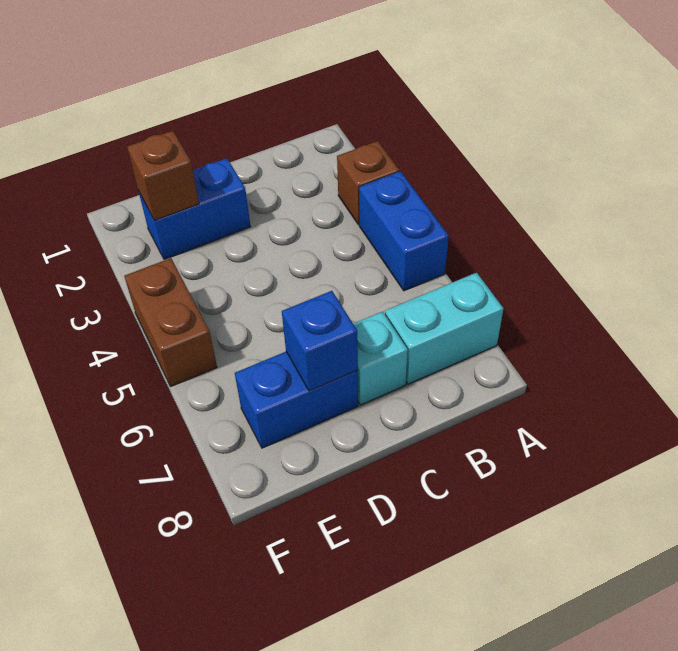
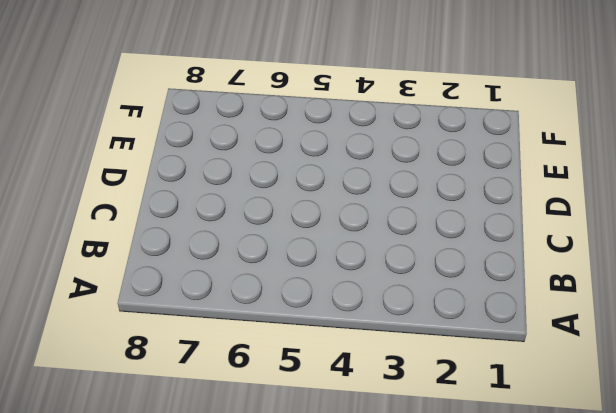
none -> brown 1x1 brick [337,141,399,225]
none -> blue 1x2 brick [359,171,449,291]

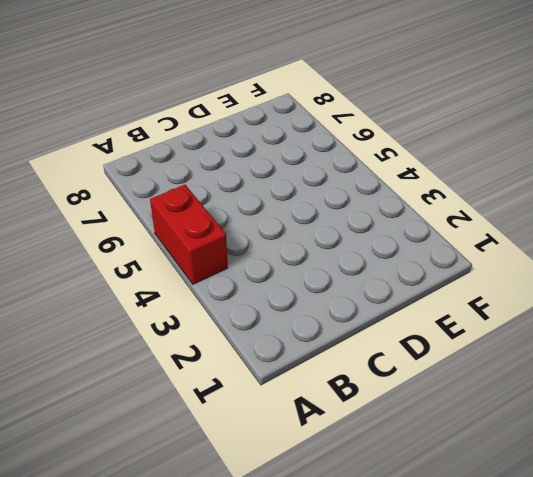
red 1x2 brick [150,185,228,284] -> blue 1x2 brick [359,171,449,291]
none -> brown 1x1 brick [337,141,399,225]
none -> cyan 1x2 brick [385,273,503,384]

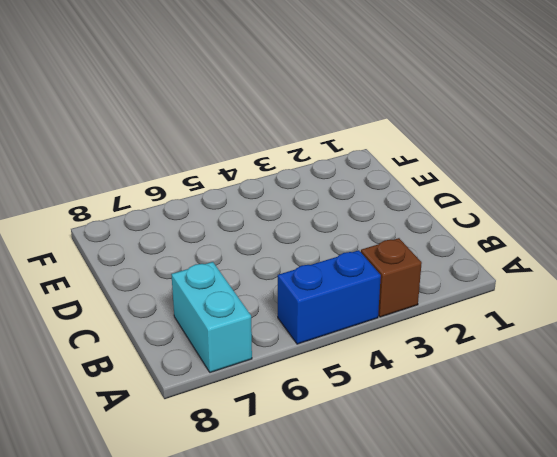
none -> cyan 1x1 brick [354,312,408,405]
none -> blue 1x2 brick [139,158,250,259]

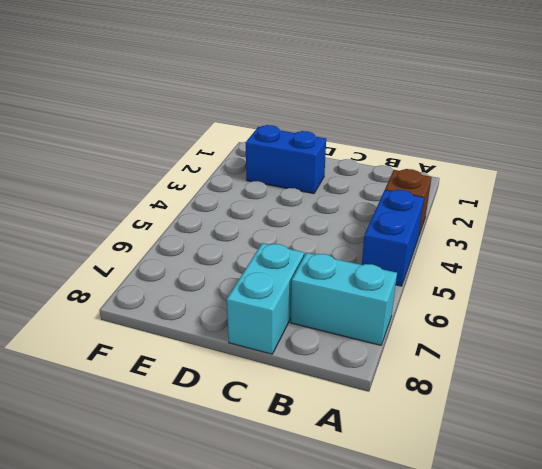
cyan 1x2 brick [227,243,304,354] -> cyan 1x1 brick [354,312,408,405]
none -> blue 1x2 brick [235,352,358,448]
none -> brown 1x2 brick [124,258,217,386]

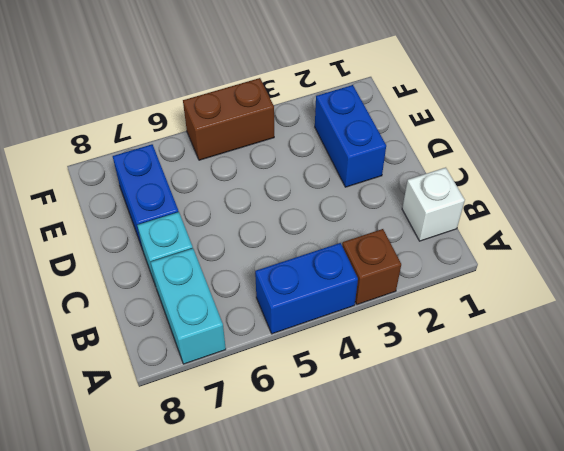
white 1x1 brick [402,168,465,241] -> none
none -> blue 1x1 brick [282,291,358,391]
none -> brown 1x1 brick [127,131,199,220]

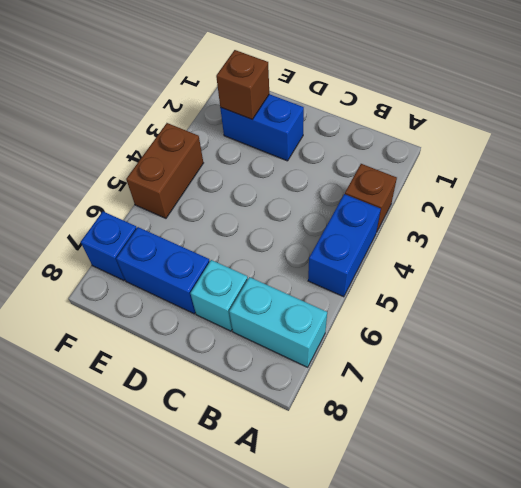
blue 1x1 brick [81,212,137,280] -> blue 1x1 brick moved to [282,291,358,391]

